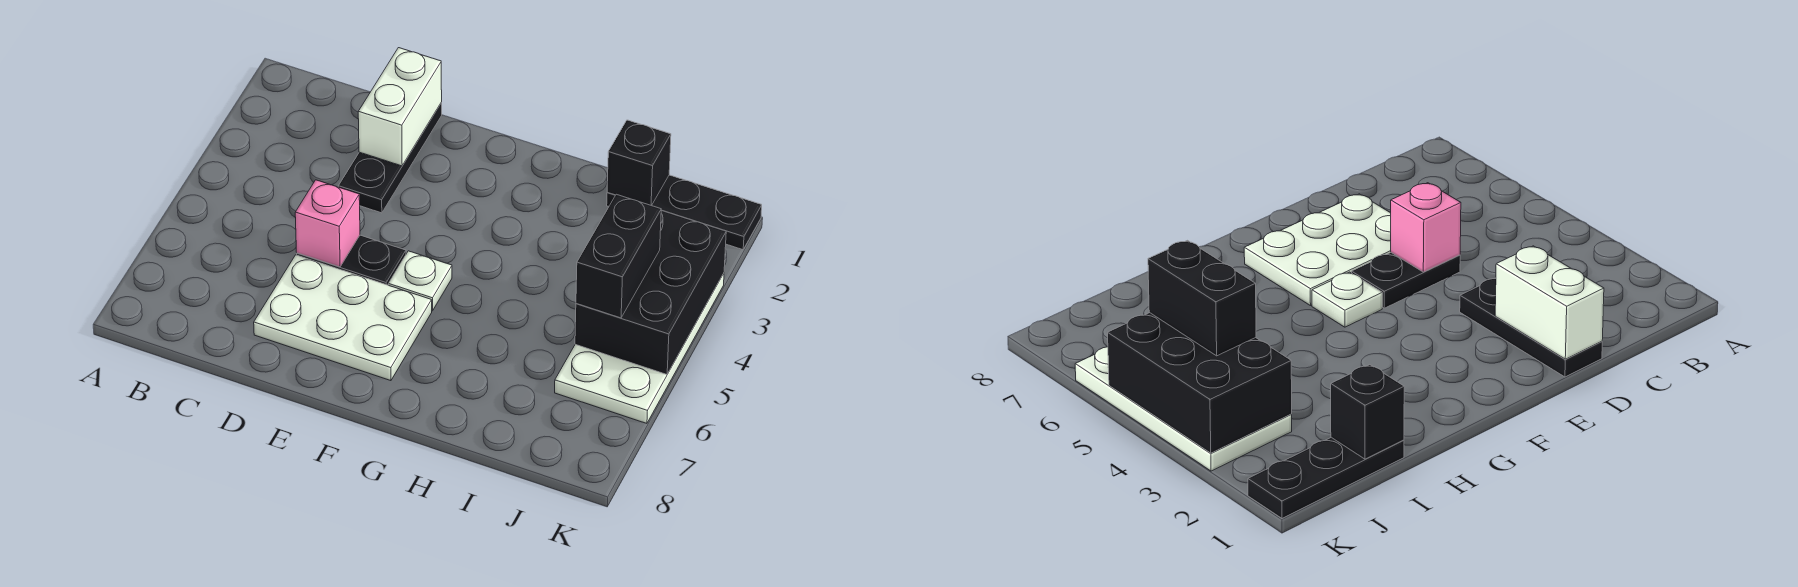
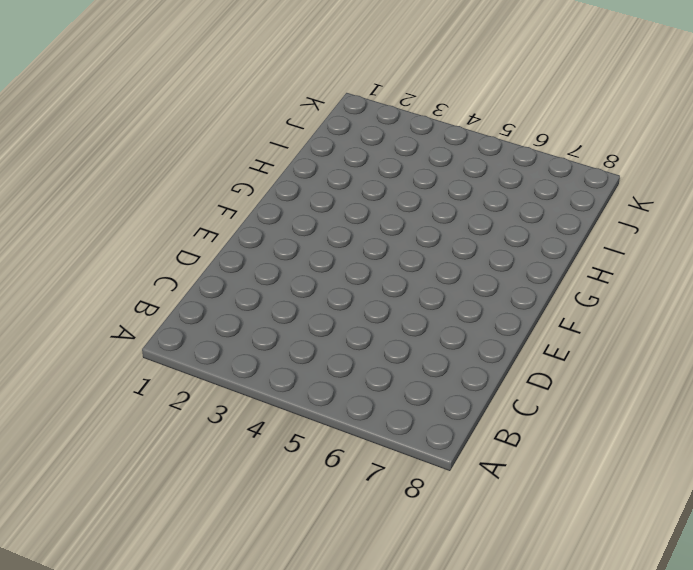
none -> black 1x3 plate [338,103,442,213]
none -> black 1x2 plate [297,235,406,285]

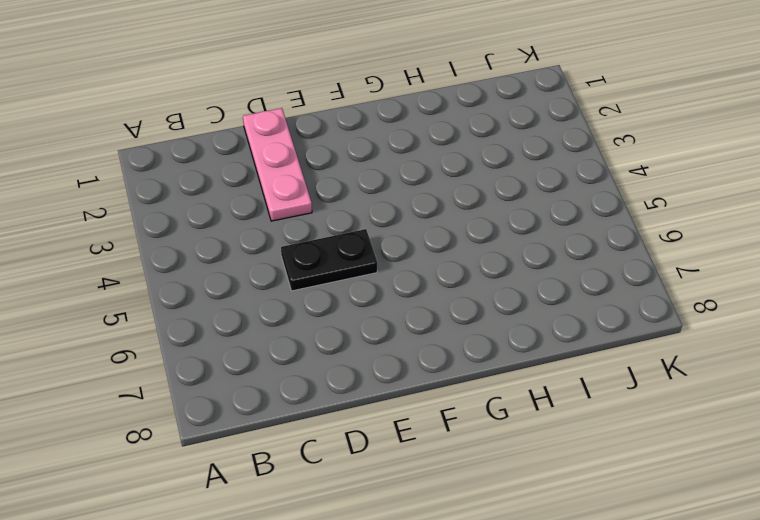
pink 1x3 plate [243,108,312,221] -> black 1x3 plate [338,103,442,213]
none -> white 2x3 plate [254,255,432,381]
none -> white 1x1 plate [388,251,452,311]

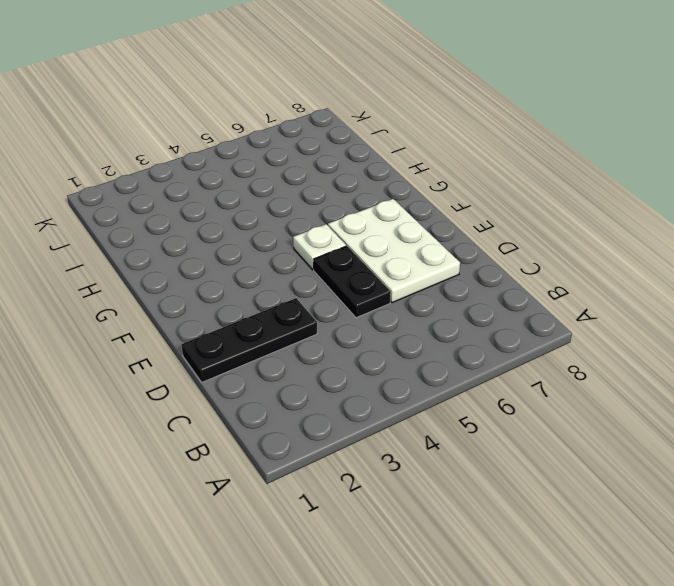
none -> black 1x3 plate [607,175,762,250]
none -> white 2x4 plate [555,273,724,423]

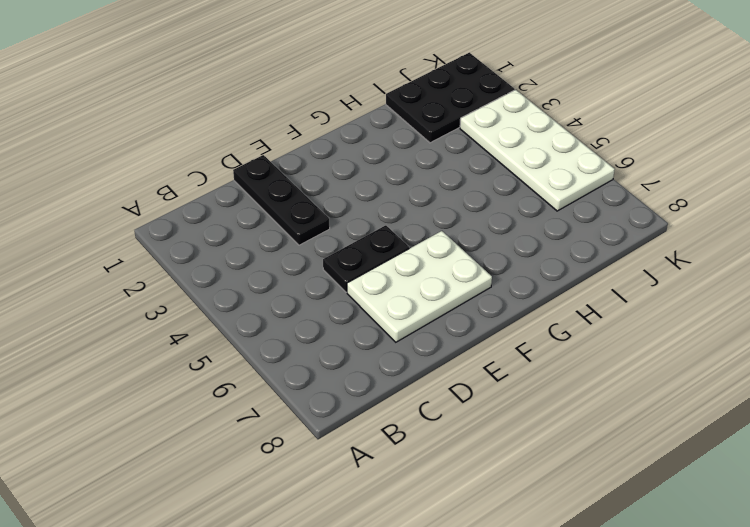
black 2x3 plate [386,53,515,143] -> black 1x3 plate [607,175,762,250]
none -> white 1x1 plate [388,251,452,311]
none -> white 1x2 brick [358,48,442,166]

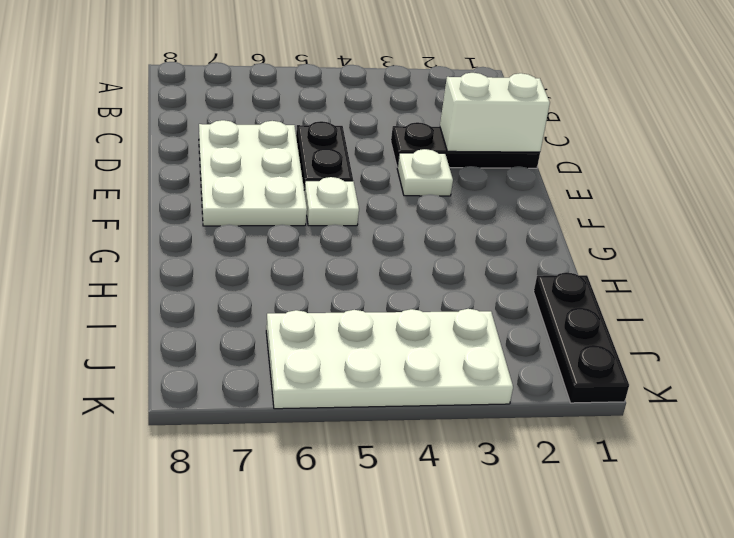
white 1x1 plate [397,149,453,196] -> none
none -> pink 1x1 brick [295,180,360,267]
none -> black 1x1 brick [607,120,671,206]

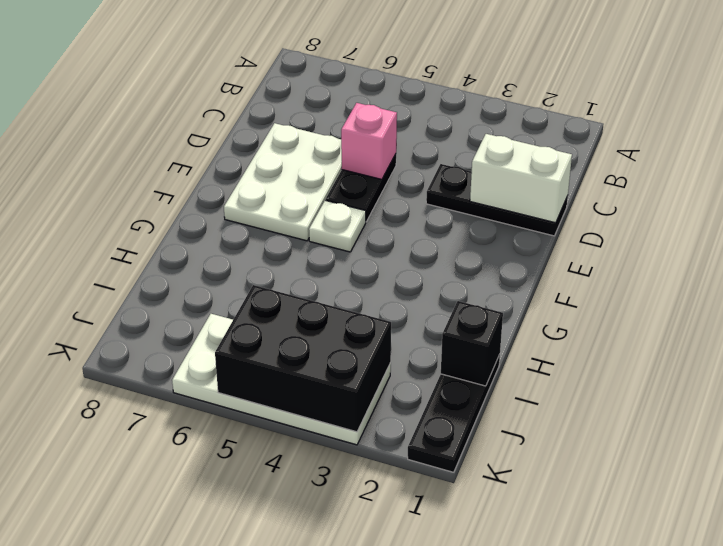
none -> black 1x2 brick [576,194,661,318]

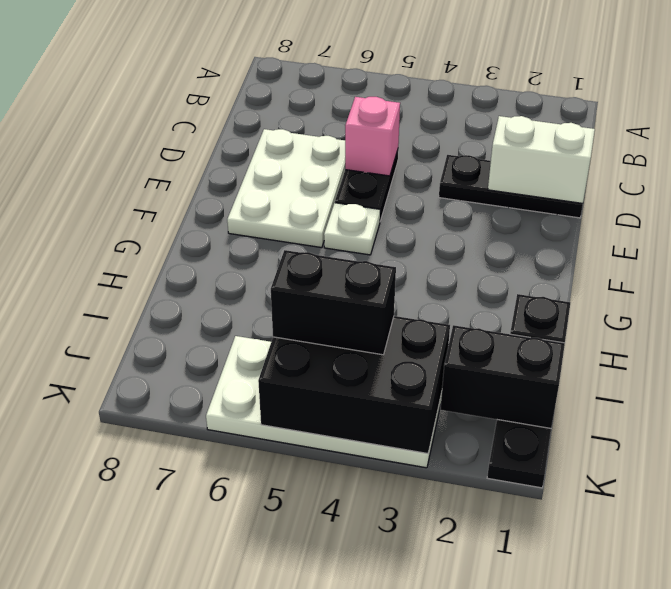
black 1x2 brick [440,325,565,428] -> none

